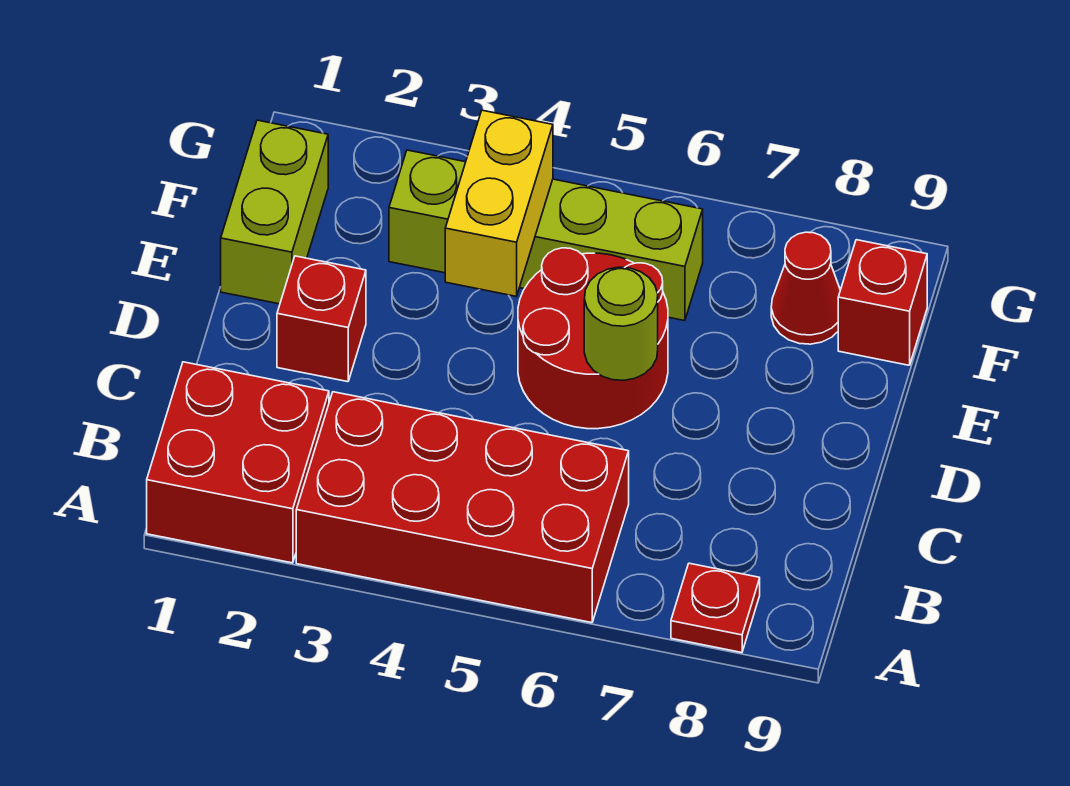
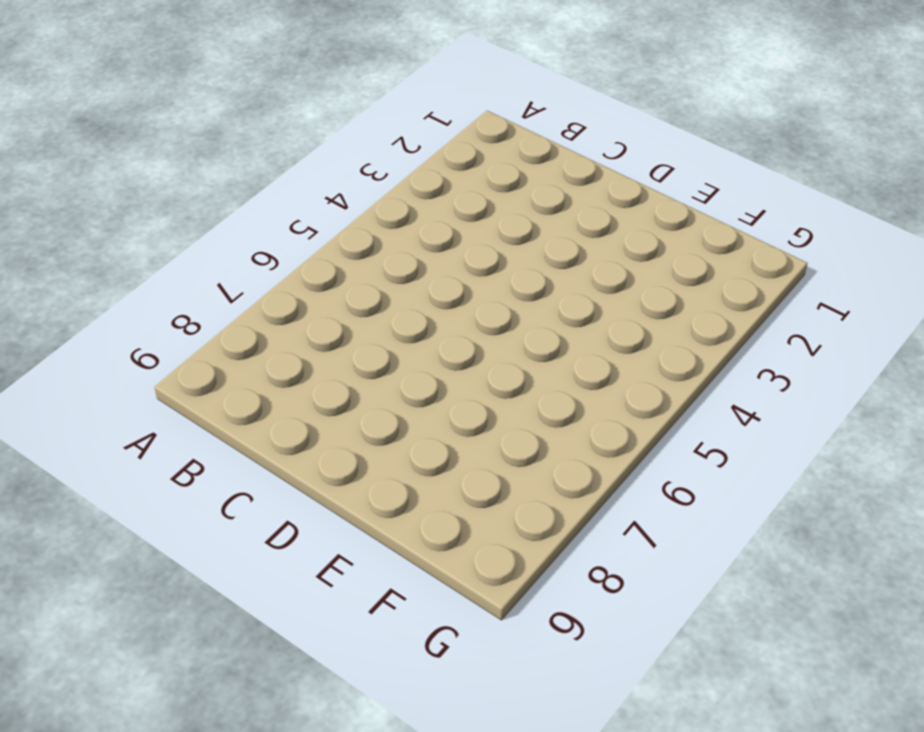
none -> red 2x2 brick [147,362,329,563]
none -> red 2x4 brick [296,392,629,623]

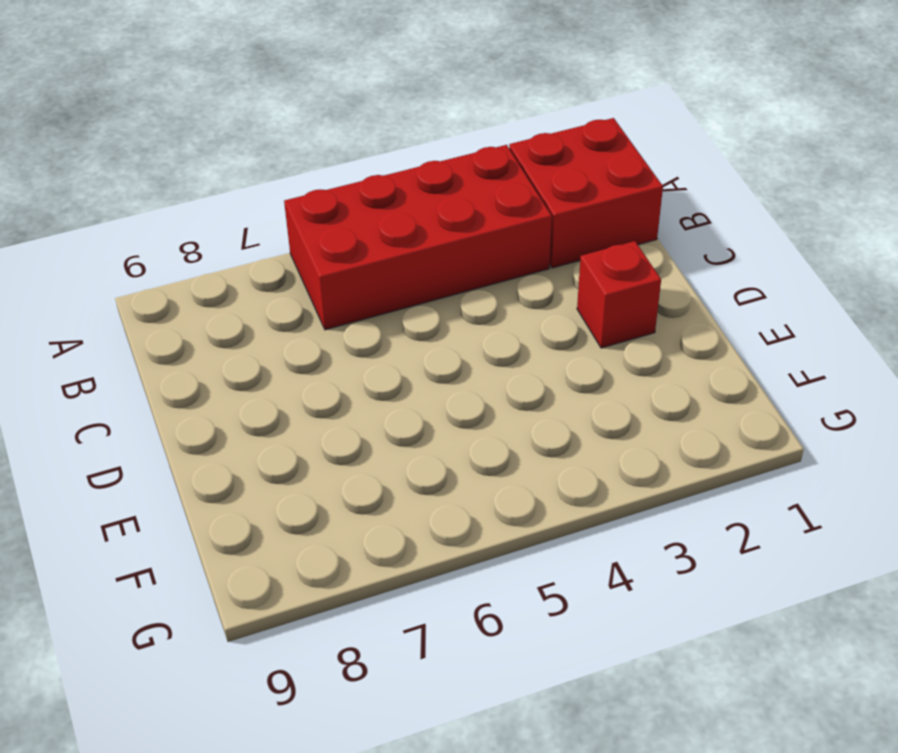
none -> red 1x1 plate [671,563,760,653]
none -> red 2x2 round brick [518,248,668,429]

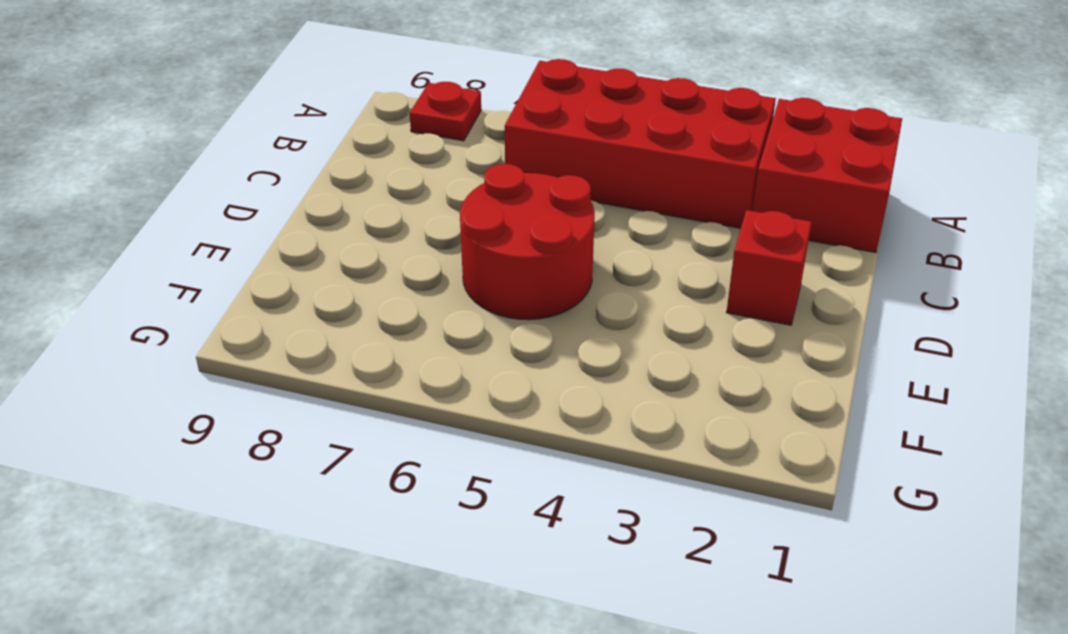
none -> lime 1x2 brick [221,120,328,304]
none -> lime 1x4 brick [389,150,703,321]

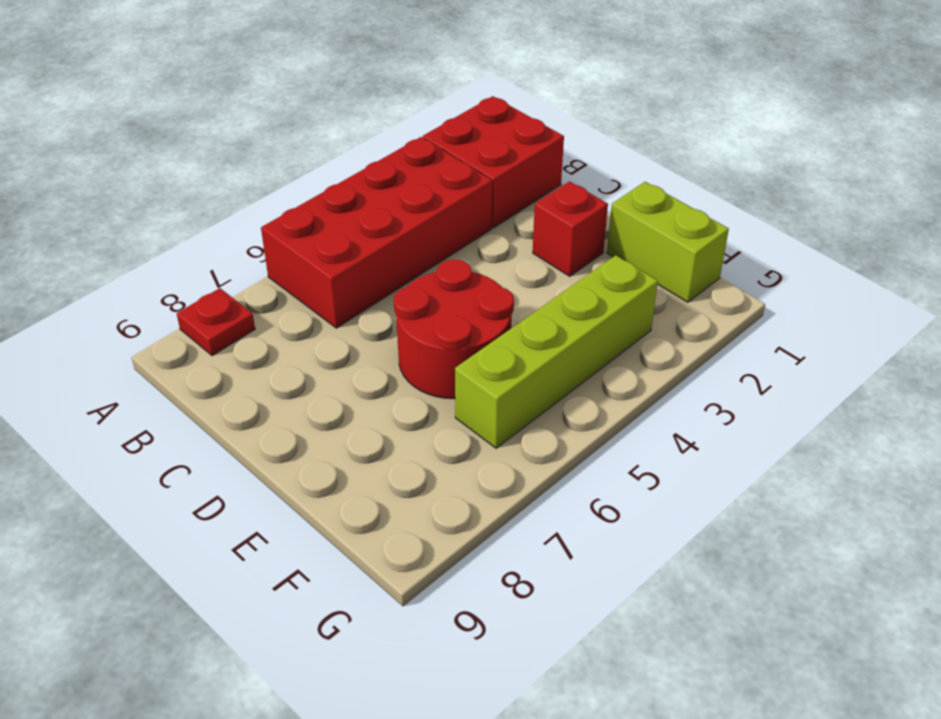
none -> red 1x1 cone [771,232,840,344]
none -> red 1x1 brick [838,240,927,365]

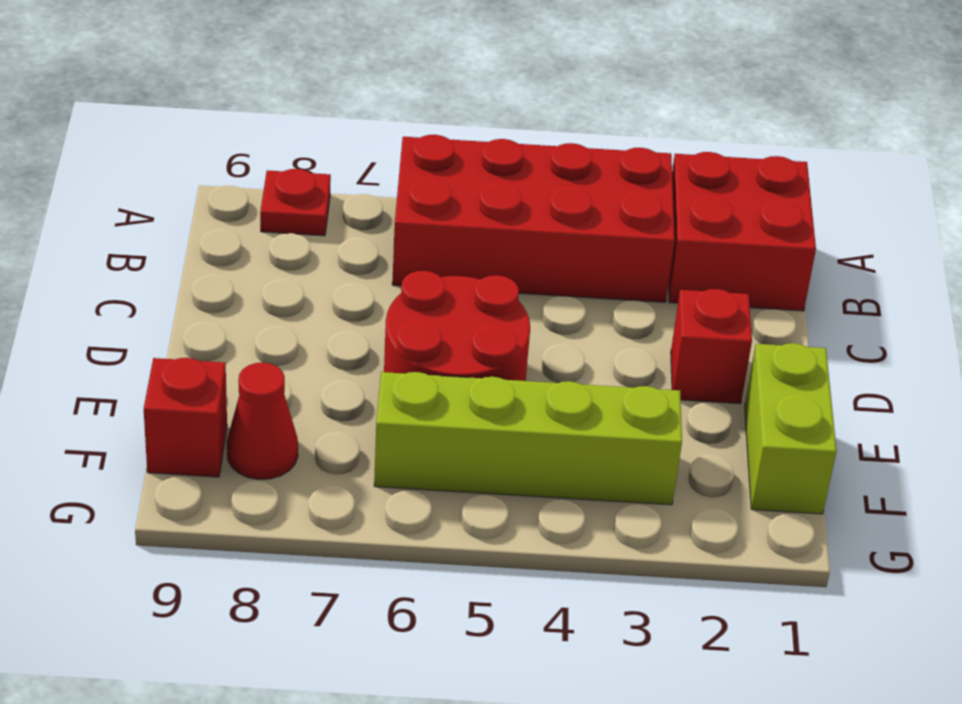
none -> lime 1x1 round brick [584,267,658,380]
none -> yellow 1x2 brick [445,110,553,296]

